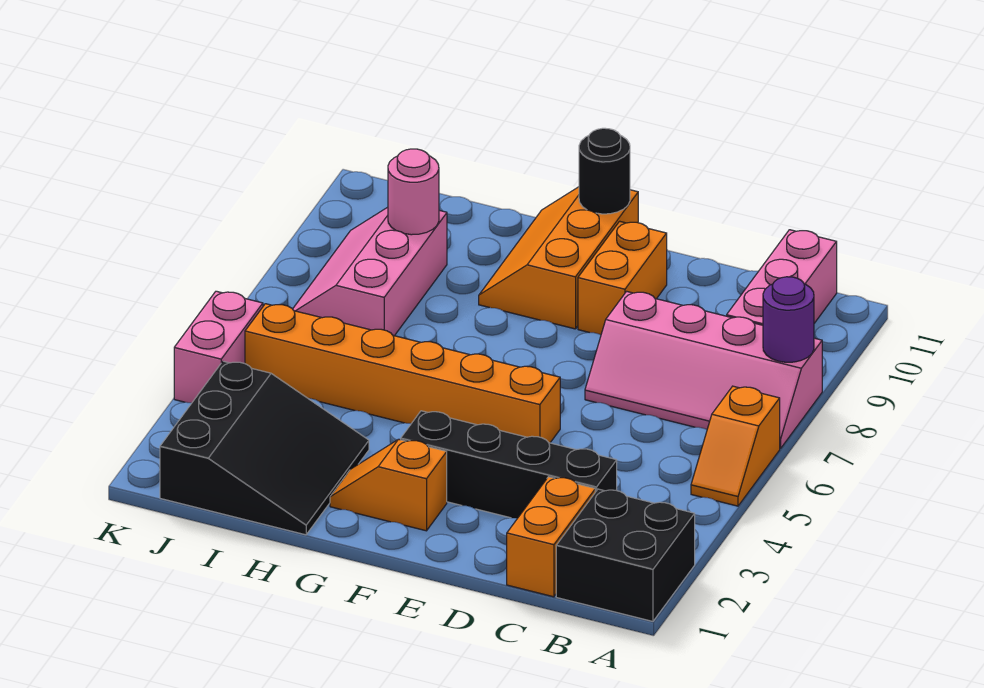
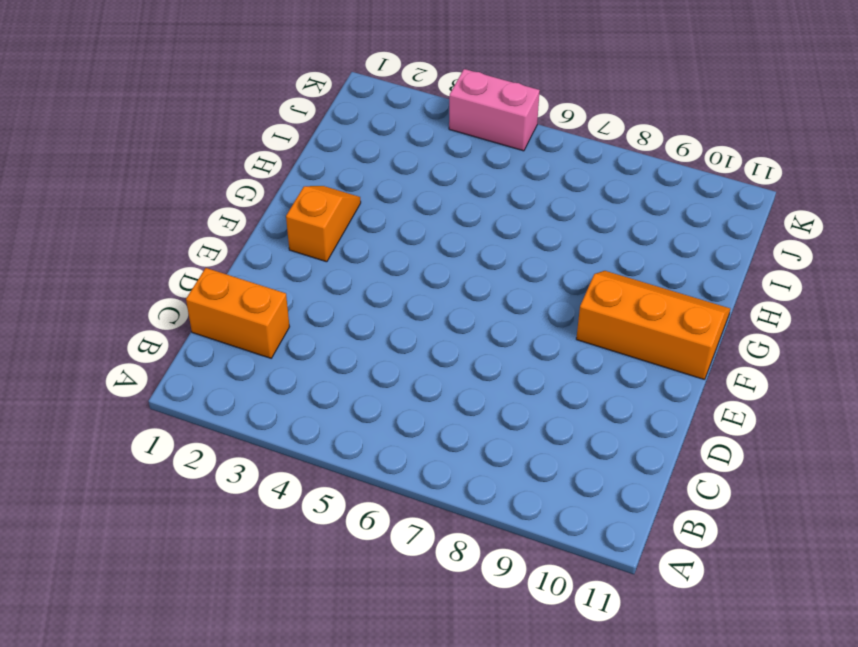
none -> black 2x2 brick [556,489,695,621]
none -> orange 1x2 slope [691,386,780,506]
none -> pink 2x4 slope [585,291,822,448]

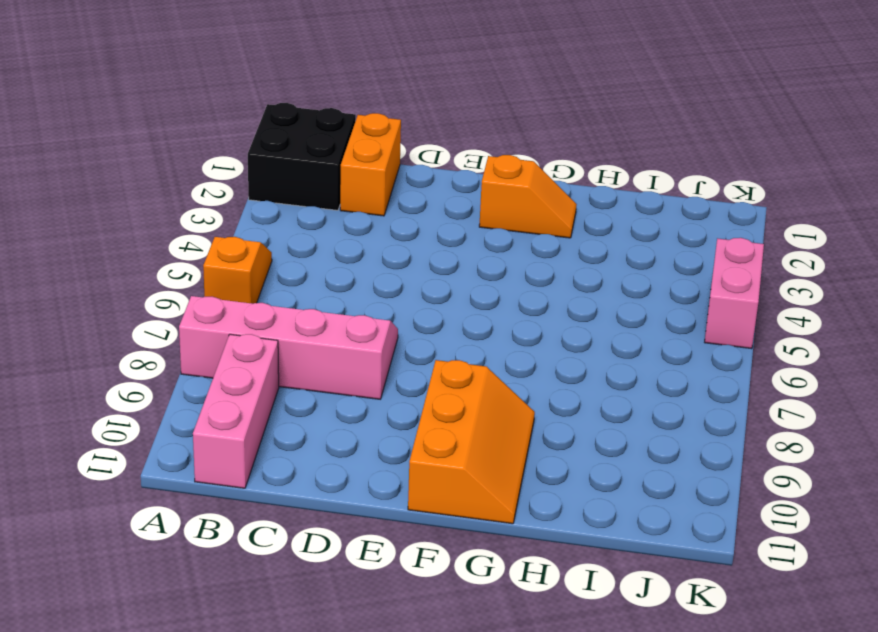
none -> black 1x4 brick [401,411,617,518]
none -> orange 1x6 brick [245,304,560,443]
none -> orange 1x2 brick [578,221,667,335]

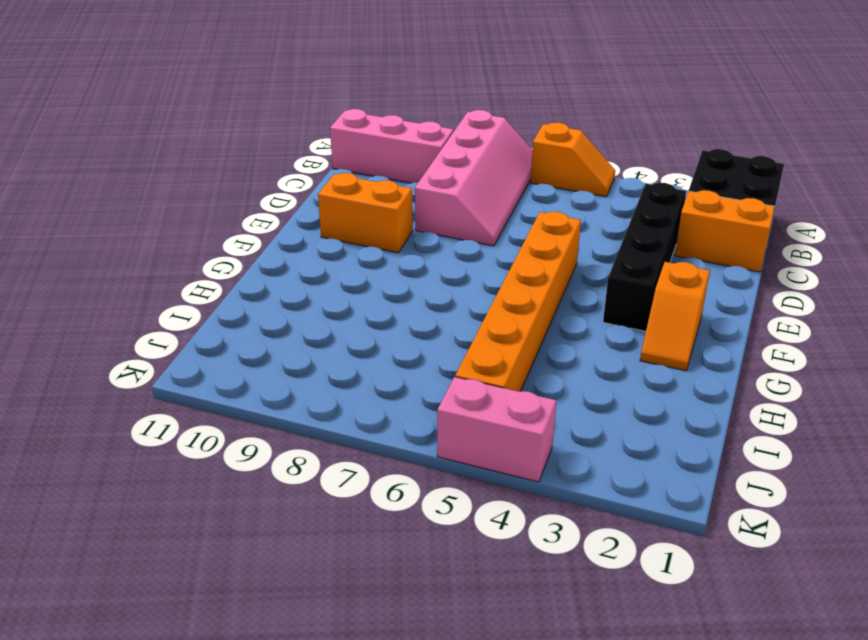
none -> orange 2x3 slope [479,187,638,329]
none -> black 3x3 slope [160,361,369,535]
none -> pink 2x3 slope [293,207,447,336]

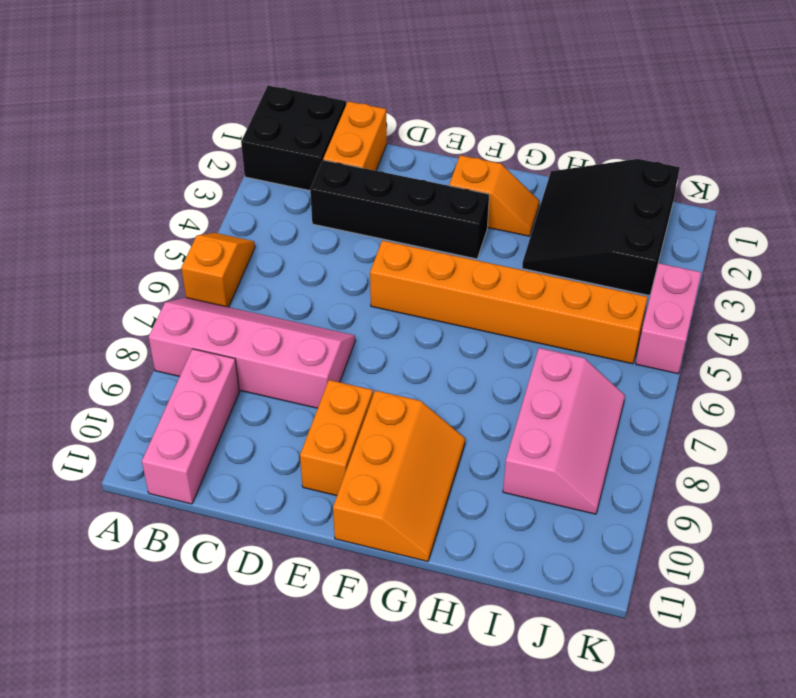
none -> purple 1x1 round brick [763,277,814,362]
none -> black 1x1 round brick [579,128,630,214]
none -> pink 1x1 round brick [388,149,439,235]

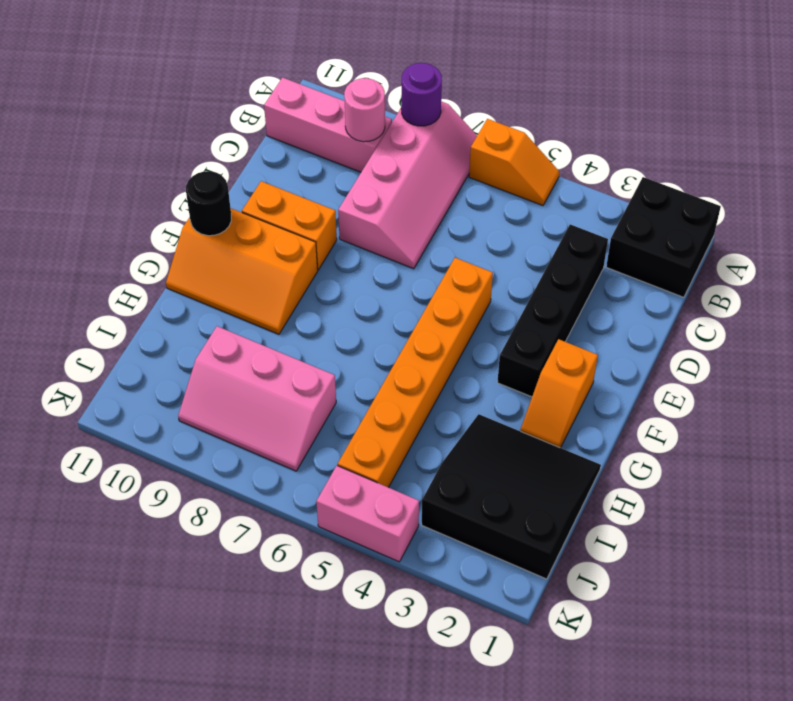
pink 1x1 round brick [344,78,385,142] -> pink 1x1 round brick moved to [388,149,439,235]
none -> orange 1x2 brick [507,477,595,597]

